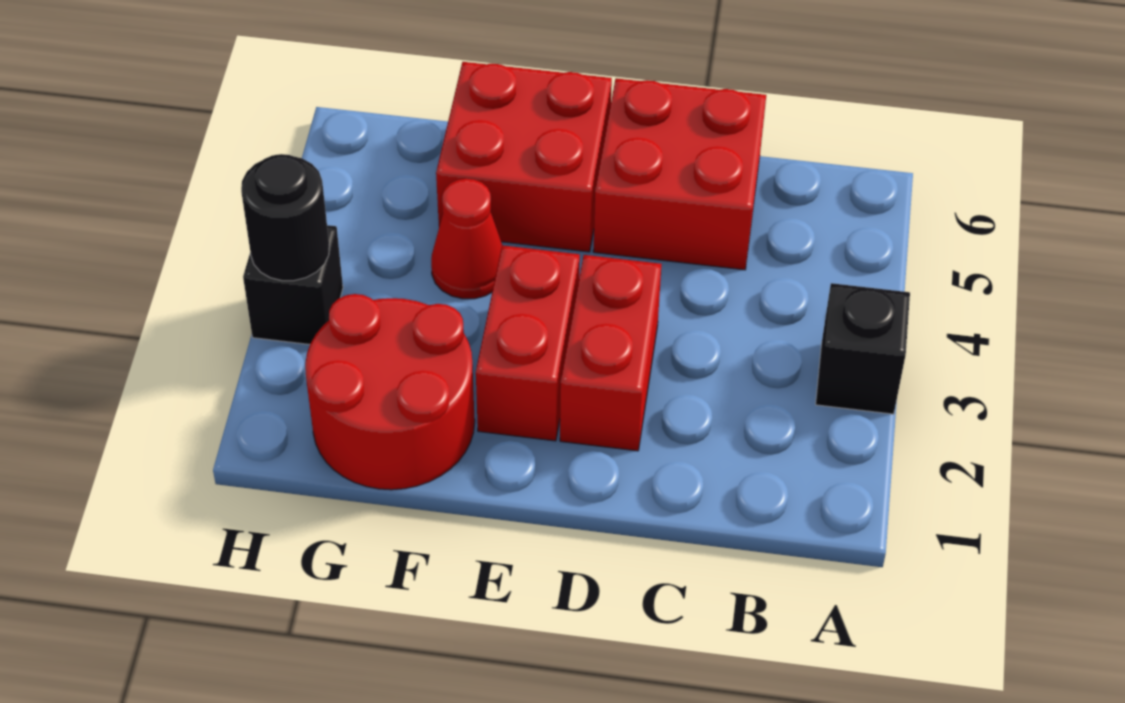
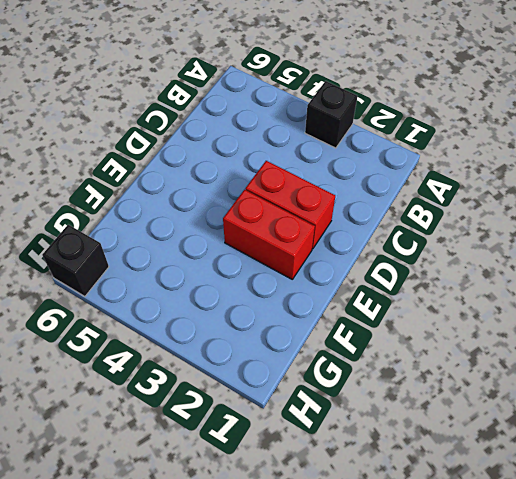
black 1x1 brick [42,225,109,296] -> black 1x1 brick moved to [243,225,343,345]
none -> red 2x2 brick [593,78,766,270]
none -> red 2x2 brick [436,62,612,252]

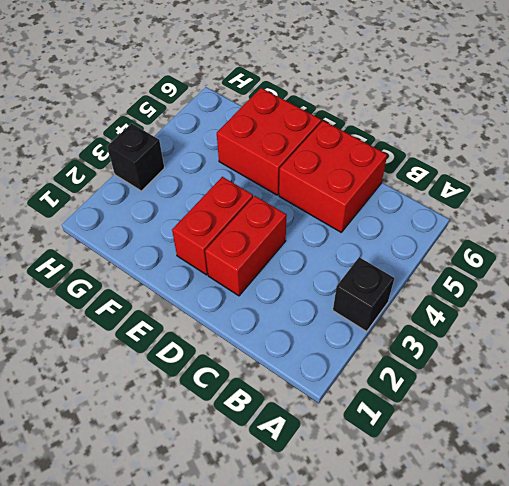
none -> red 2x2 round brick [305,294,475,490]
none -> red 1x1 cone [431,179,502,299]

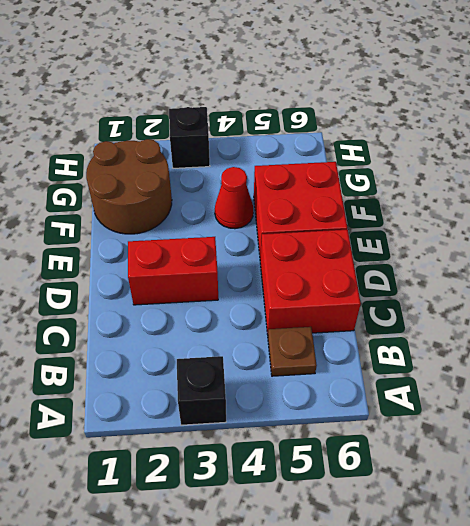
brown 1x1 plate [268,327,317,376] -> none
brown 2x2 round brick [86,139,172,234] -> red 2x2 round brick [305,294,475,490]
none -> red 1x2 brick [476,245,580,441]
none -> black 1x1 round brick [241,154,329,281]

